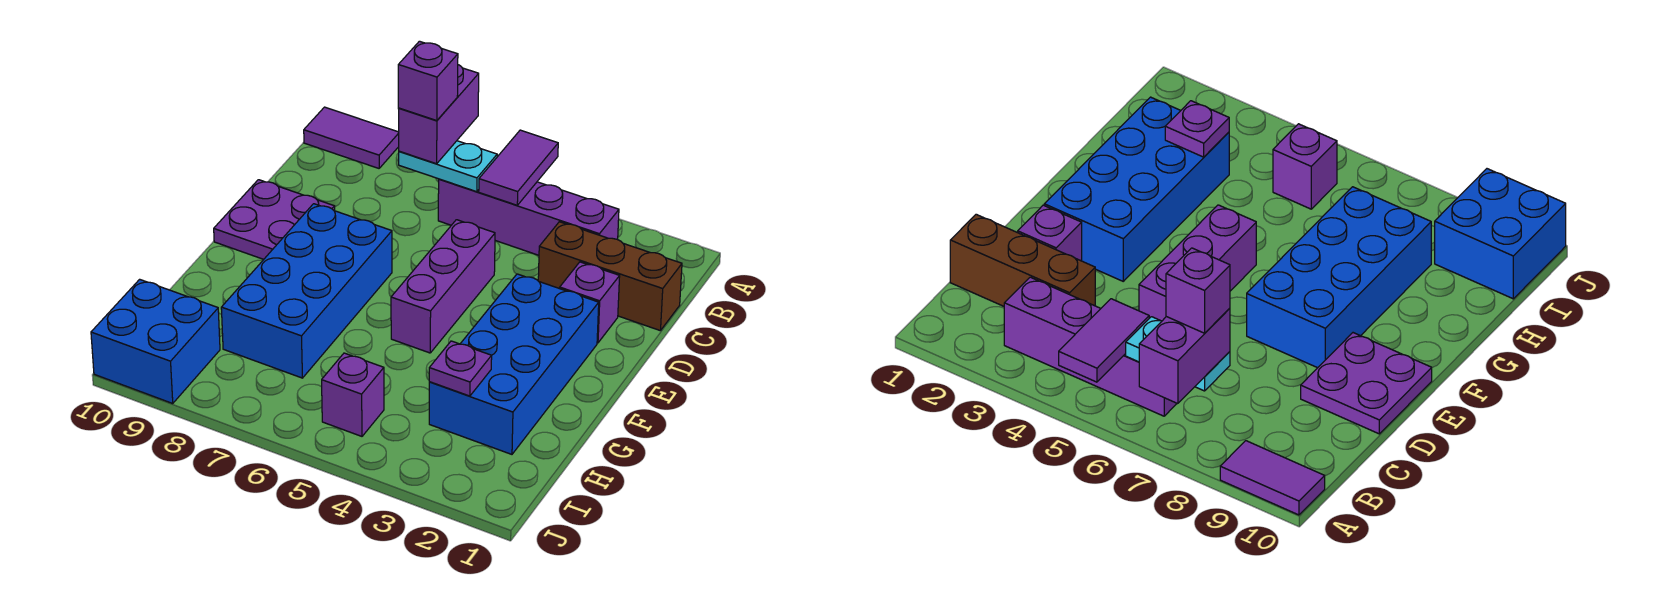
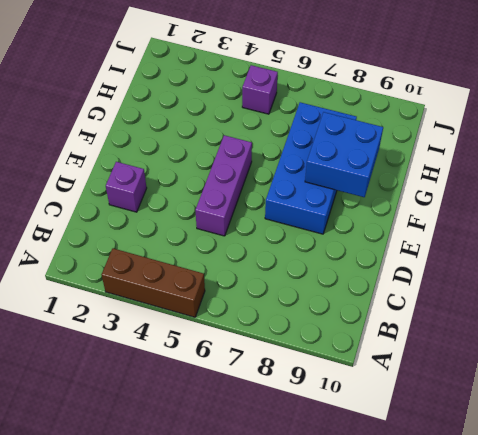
brown 1x3 brick [102,248,205,317] -> brown 1x3 brick moved to [538,222,682,331]
blue 2x2 brick [305,112,383,197] -> blue 2x2 brick moved to [91,279,220,403]
none -> purple 1x2 tile [304,107,399,168]
none -> purple 1x4 brick [438,179,619,255]
none -> purple 2x2 plate [214,180,335,259]

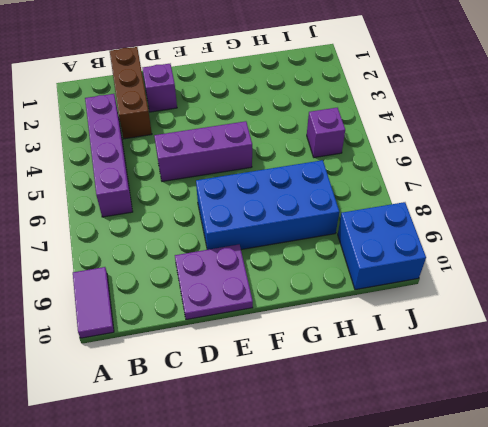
none -> blue 2x4 brick [429,274,599,454]
none -> purple 1x2 tile [479,130,558,205]
none -> cyan 1x2 plate [399,141,497,192]

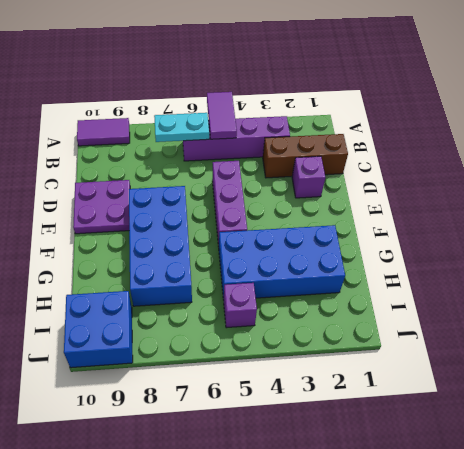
blue 2x4 brick [219,225,345,300] -> blue 2x4 brick turned to [429,274,599,454]
none -> purple 1x1 plate [429,341,492,396]
none -> purple 1x2 brick [398,65,479,164]
none -> purple 1x1 brick [398,41,458,121]

